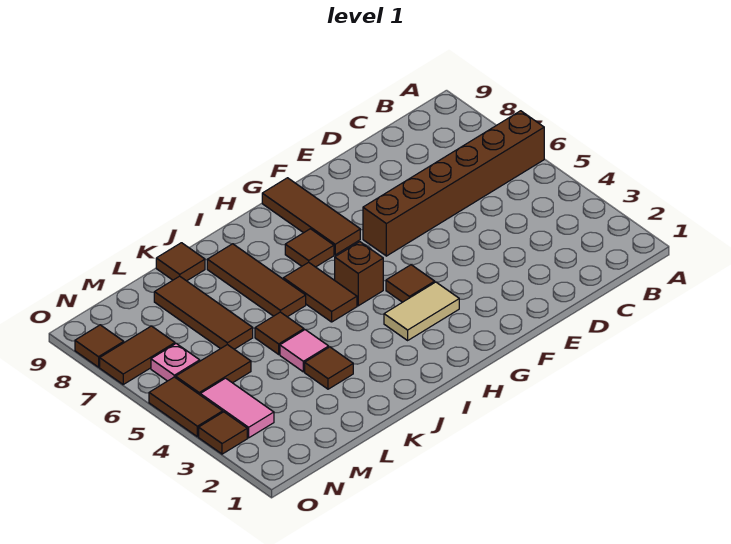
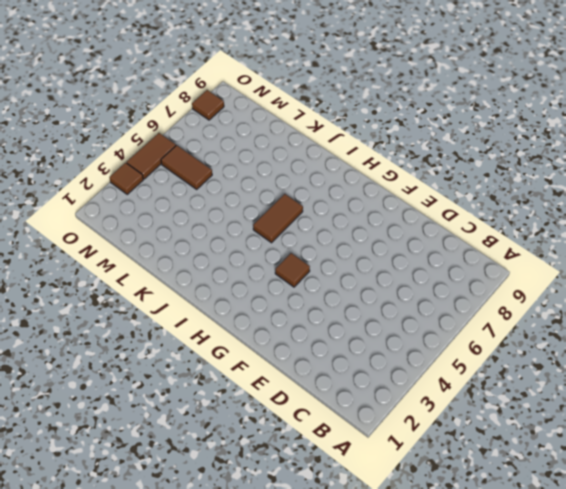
none -> brown 1x6 brick [363,111,544,256]
none -> tan 1x2 tile [384,282,459,340]
none -> brown 1x3 tile [262,178,360,255]

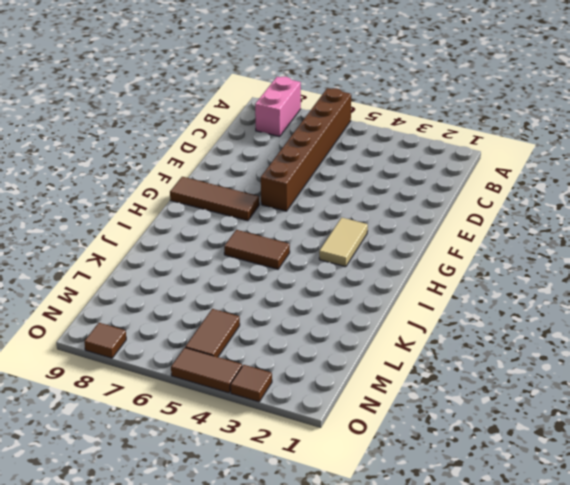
pink 1x2 brick [255,77,301,137] -> none
none -> brown 1x1 tile [386,265,435,302]
none -> brown 1x1 brick [335,242,383,306]
none -> brown 1x1 tile [285,229,334,267]

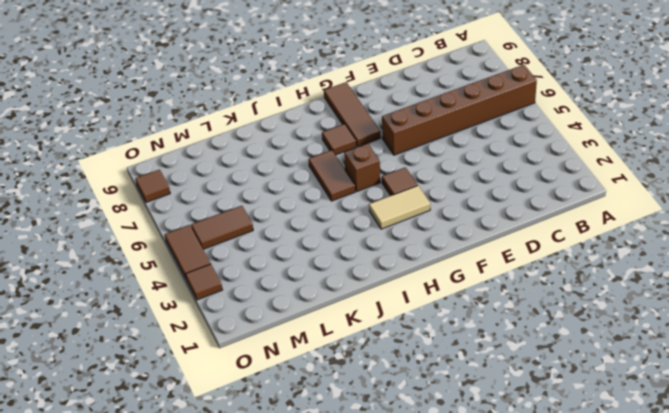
none -> brown 1x3 tile [207,244,306,317]
none -> brown 1x1 tile [305,347,353,389]
none -> pink 1x1 tile [280,330,329,372]

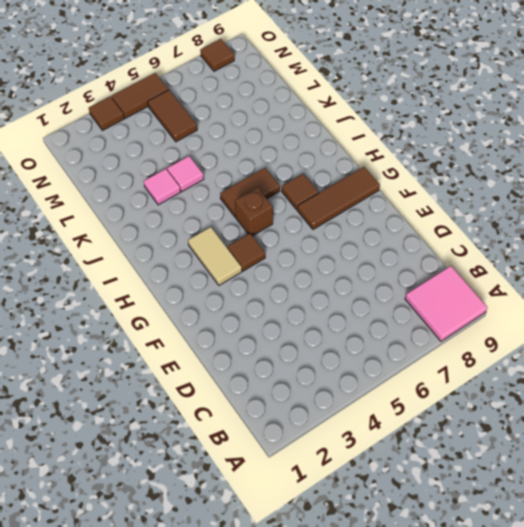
pink 2x2 tile [405,266,487,341] -> none
pink 1x1 tile [144,169,180,205] -> brown 1x1 tile [305,347,353,389]
none -> brown 1x6 brick [363,111,544,256]
none -> brown 1x3 tile [207,244,306,317]
none -> brown 1x1 tile [255,312,304,354]

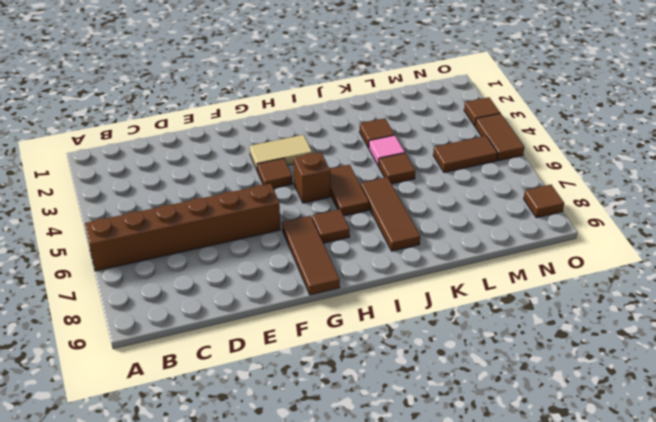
none -> brown 1x1 tile [156,243,205,281]
none -> brown 1x3 tile [154,276,253,349]
none -> pink 1x2 tile [200,378,274,438]

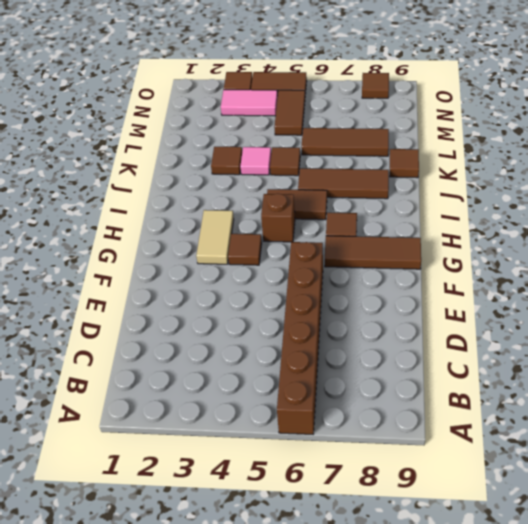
none -> pink 1x1 plate [151,343,200,381]
none -> brown 1x2 tile [100,326,175,384]

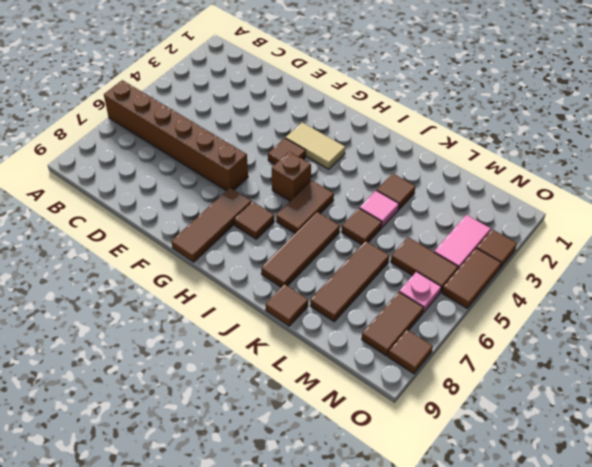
brown 1x2 tile [362,292,424,356] -> brown 1x2 tile turned to [100,326,175,384]

